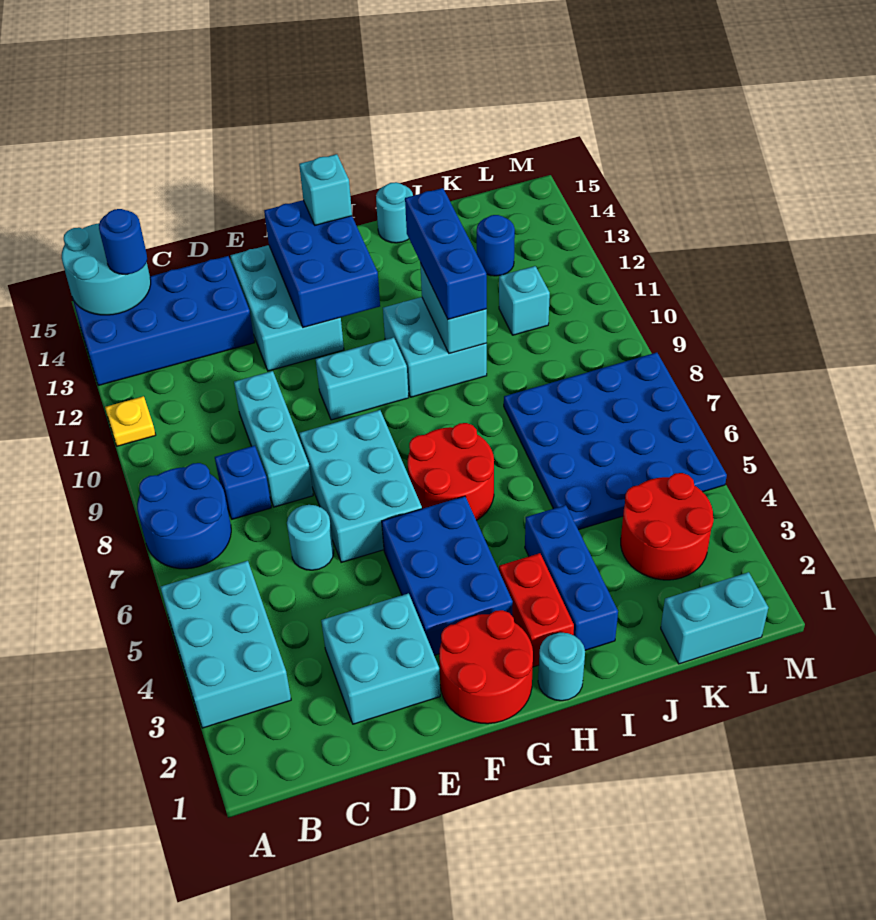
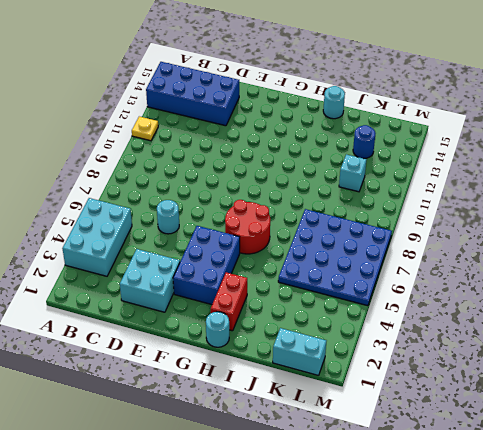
none -> blue 2x2 round brick [137,463,231,569]
none -> blue 1x1 brick [215,446,272,519]
none -> cyan 1x3 brick [234,371,313,507]
none -> cyan 2x3 brick [299,410,422,563]

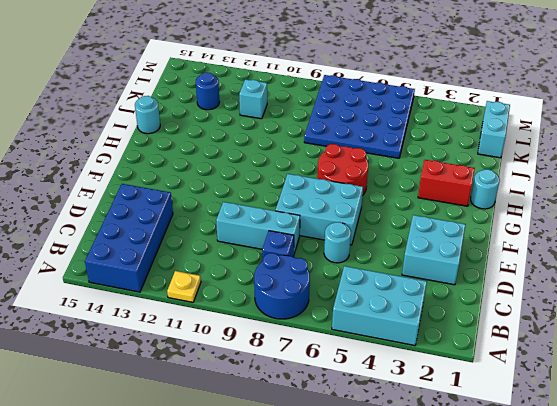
none -> cyan 2x3 brick [230,245,344,371]
none -> red 2x2 round brick [439,610,533,724]
none -> blue 2x3 brick [382,496,513,655]
none -> cyan 1x2 brick [316,337,409,420]

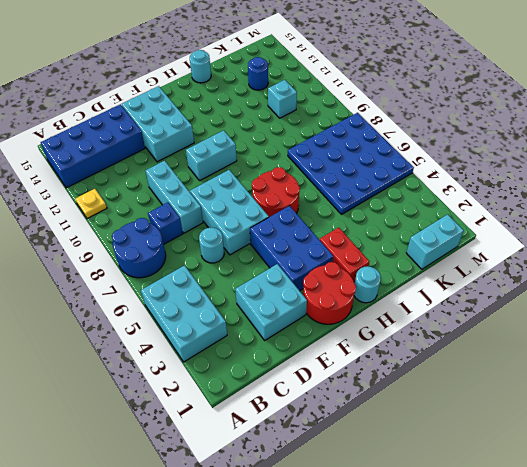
none -> cyan 2x2 brick [383,297,487,397]
none -> blue 1x3 brick [525,505,618,650]
none -> red 2x2 round brick [621,473,713,580]
none -> cyan 2x2 round brick [62,223,151,315]

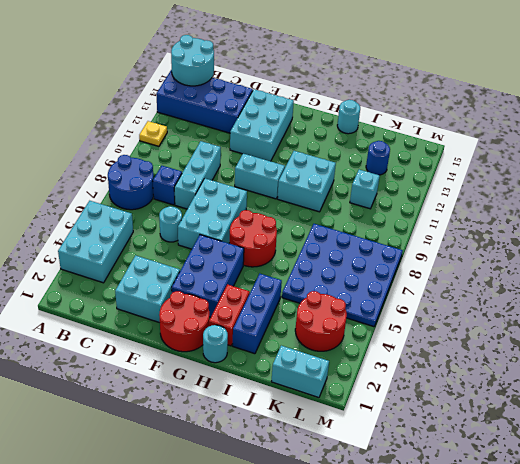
none -> blue 2x3 brick [264,200,380,328]
none -> cyan 1x2 brick [420,263,487,354]
none -> blue 1x1 round brick [99,209,147,274]
none -> cyan 1x1 brick [299,154,352,225]

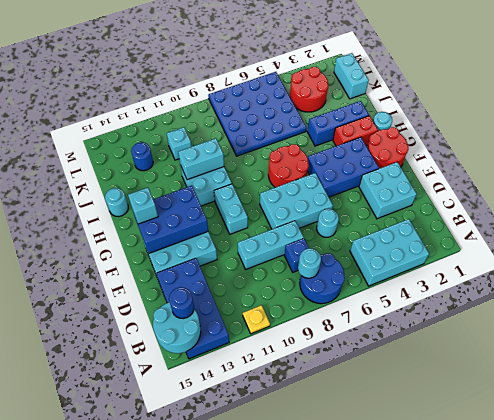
cyan 1x1 round brick [298,248,321,278] -> none
none -> blue 1x3 brick [405,188,487,319]

